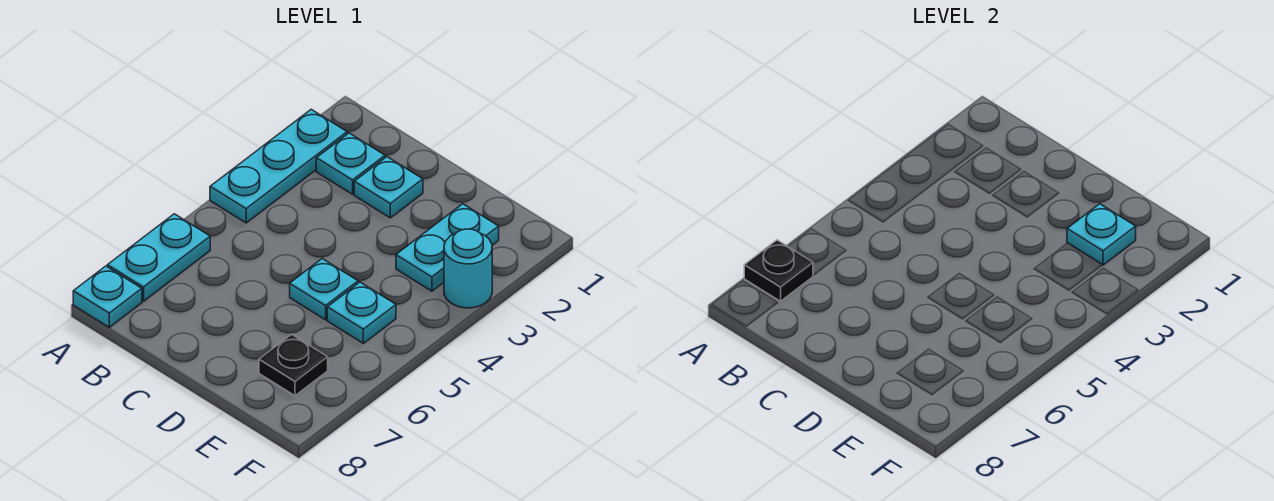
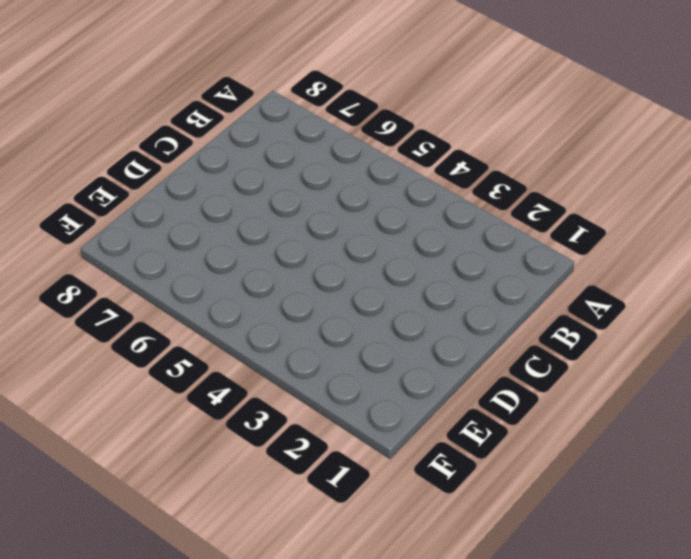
none -> cyan 1x3 plate [210,109,347,223]
none -> cyan 1x2 plate [107,214,210,301]
none -> cyan 1x1 plate [73,266,142,327]

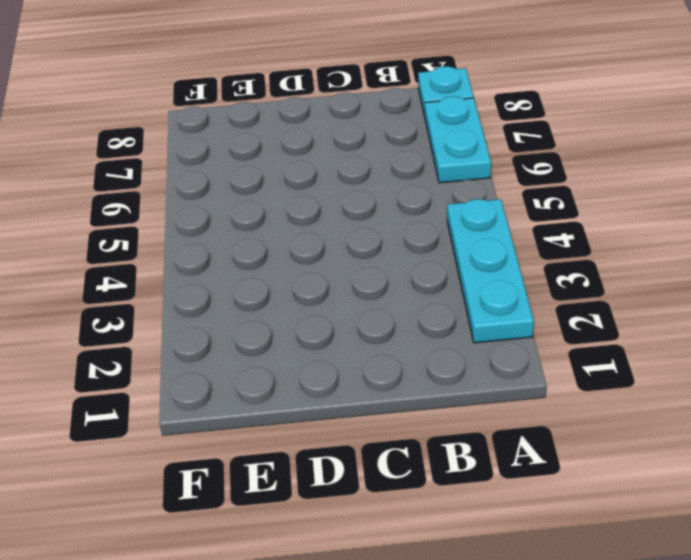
none -> cyan 1x1 plate [316,133,385,194]
none -> cyan 1x1 plate [354,157,423,218]
none -> cyan 1x1 plate [290,259,358,320]

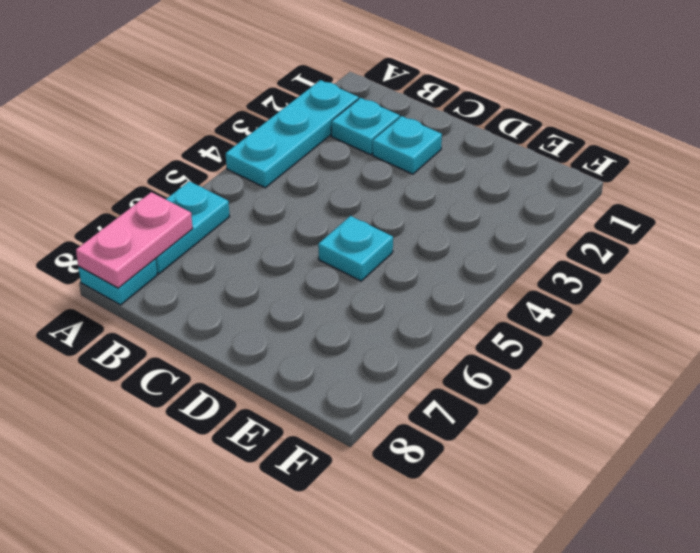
pink 1x2 plate [76,192,193,288] -> black 1x1 plate [744,240,813,301]
none -> cyan 1x2 plate [396,204,499,291]
none -> cyan 1x1 plate [327,282,396,343]
none -> black 1x1 plate [259,334,328,396]

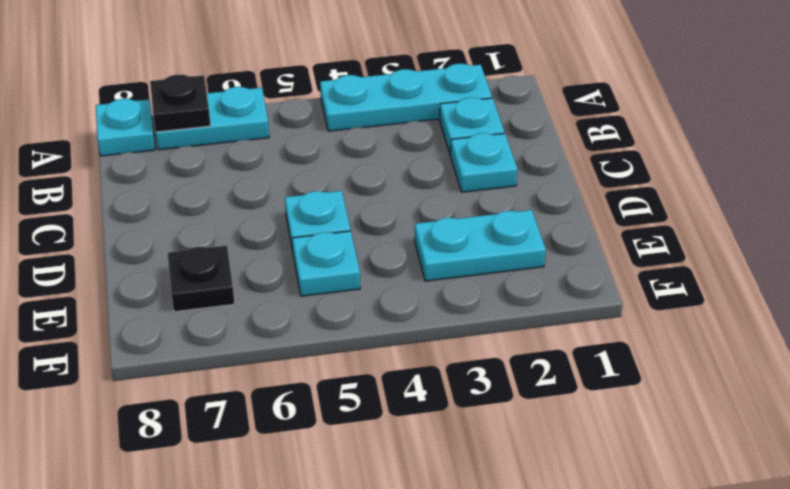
none -> cyan 1x1 round brick [444,229,492,308]
none -> cyan 1x1 plate [1067,204,1136,265]

